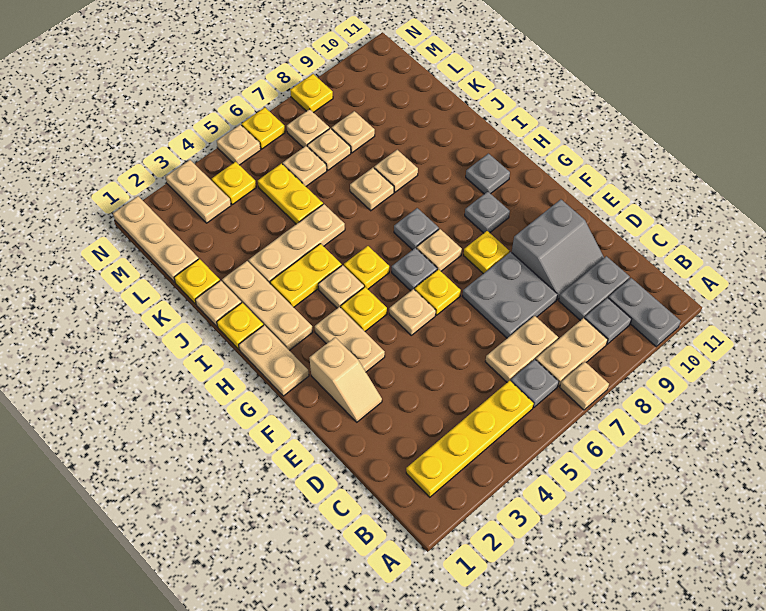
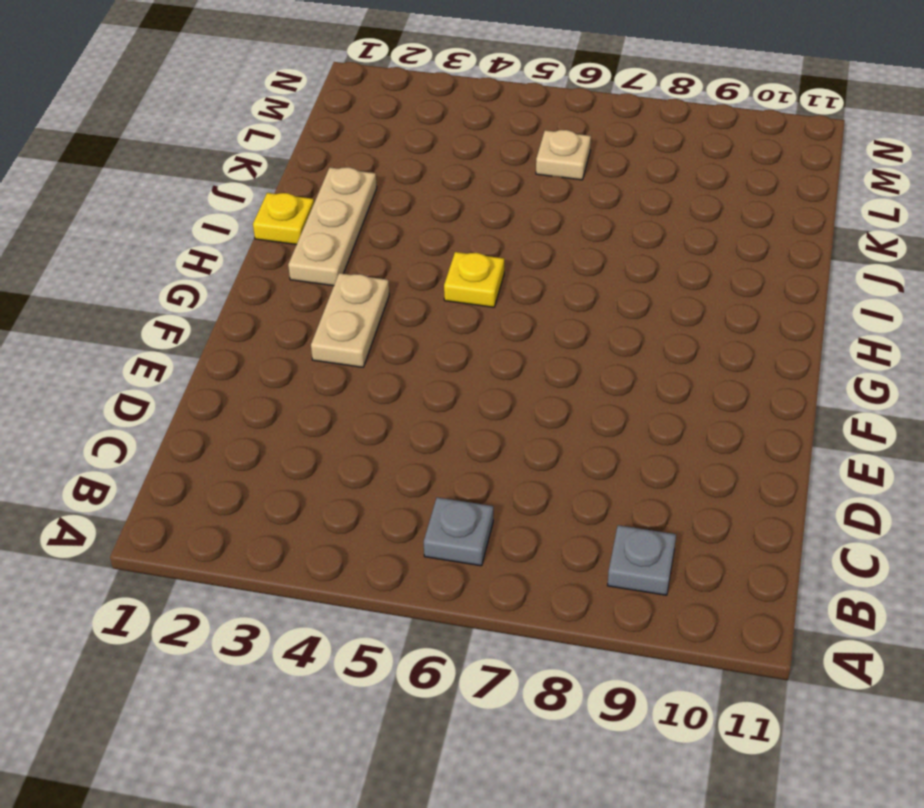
none -> tan 1x1 plate [560,362,609,410]
none -> grey 1x2 plate [609,278,681,347]
none -> yellow 1x4 plate [406,381,534,497]
none -> tan 1x2 plate [536,318,608,386]

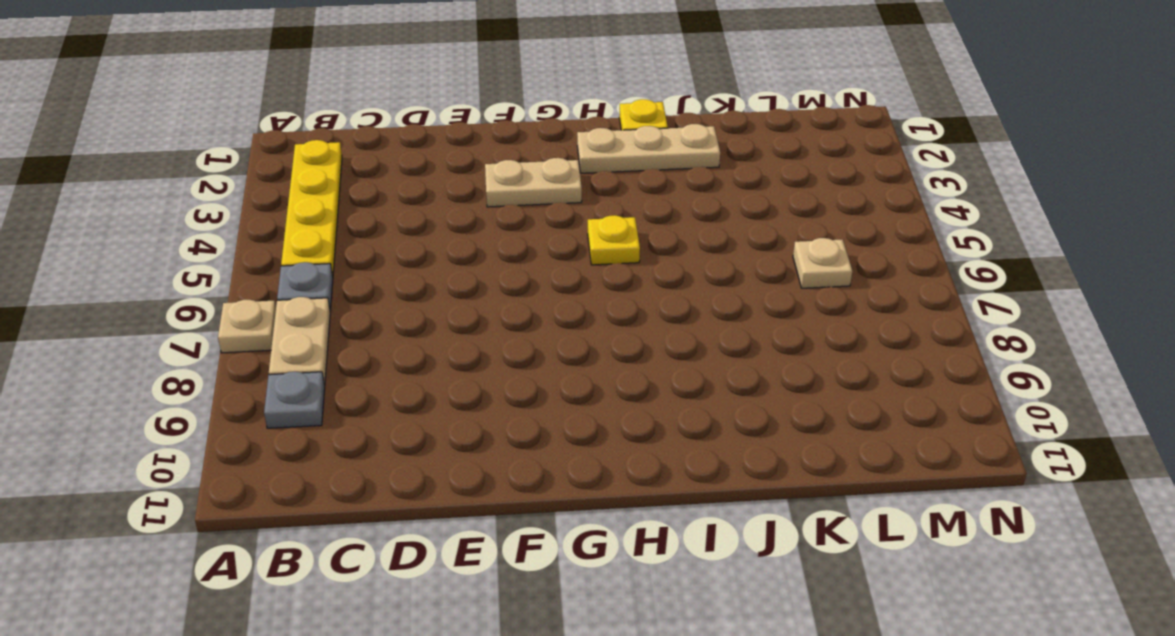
none -> grey 1x2 plate [609,278,681,347]
none -> tan 1x2 plate [485,316,558,382]
none -> grey 1x2 plate [559,256,630,321]
none -> grey 2x2 plate [462,252,558,338]

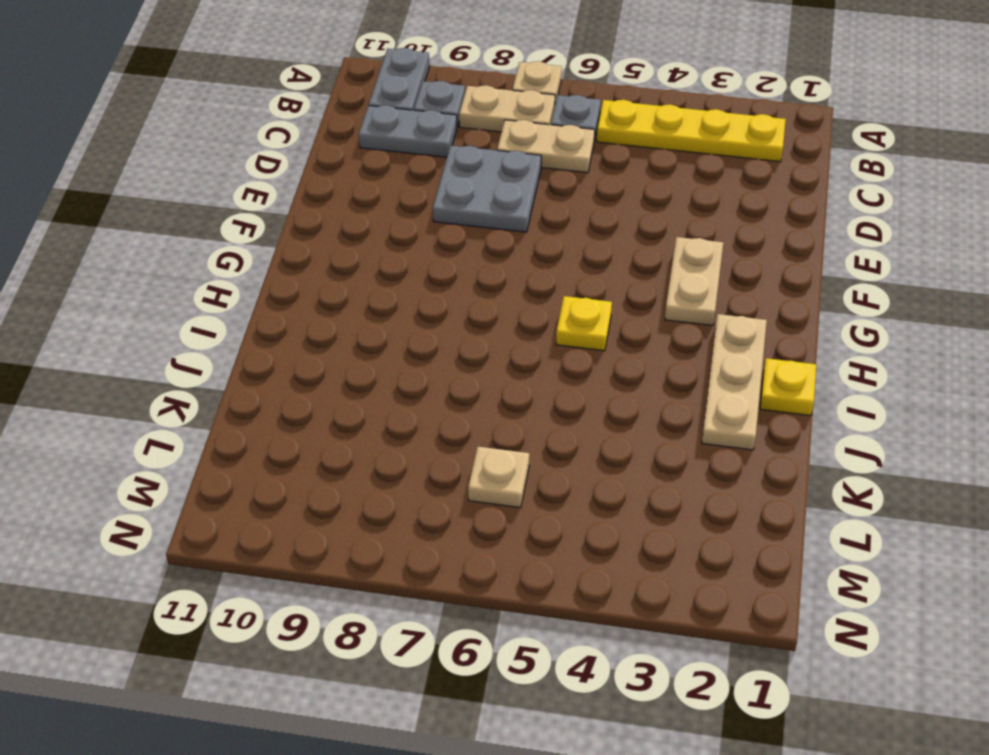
none -> grey 2x2 slope [512,199,604,300]
none -> tan 1x2 slope [310,337,382,422]
none -> tan 1x1 plate [389,289,436,335]
none -> yellow 1x1 plate [415,269,461,315]

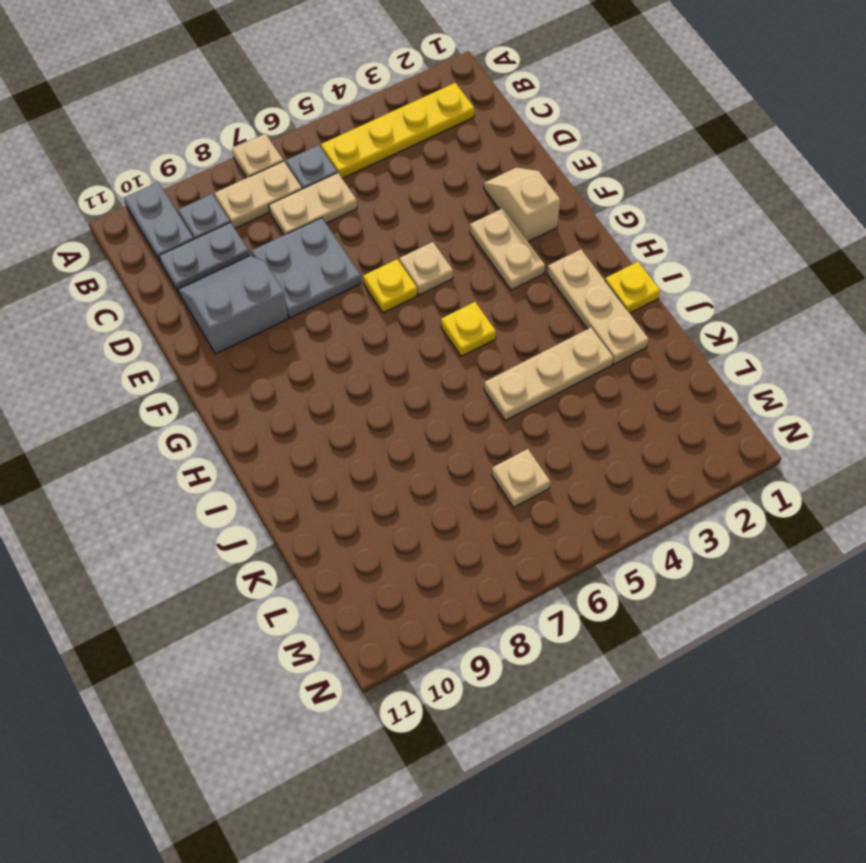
none -> yellow 1x1 plate [464,231,509,274]
none -> tan 1x2 plate [239,325,309,396]
none -> yellow 1x1 plate [341,287,387,331]
none -> grey 1x1 plate [392,248,437,291]

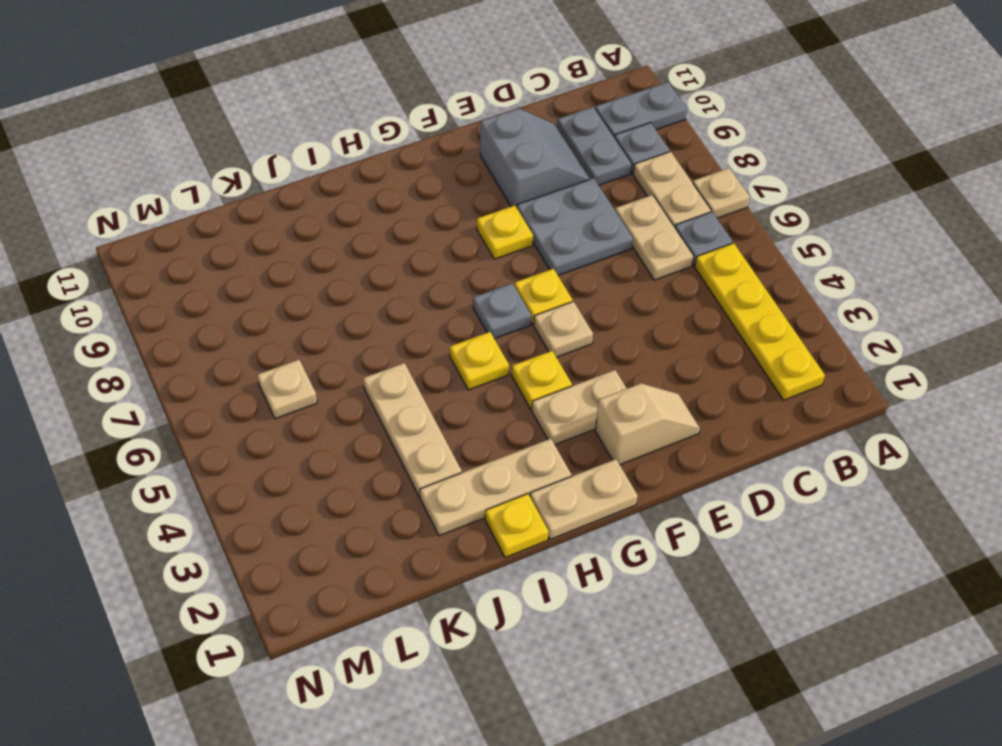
none -> tan 1x1 plate [417,229,462,271]
none -> grey 1x1 plate [465,192,510,233]
none -> tan 1x1 plate [318,265,364,308]
none -> grey 1x1 plate [394,208,439,250]

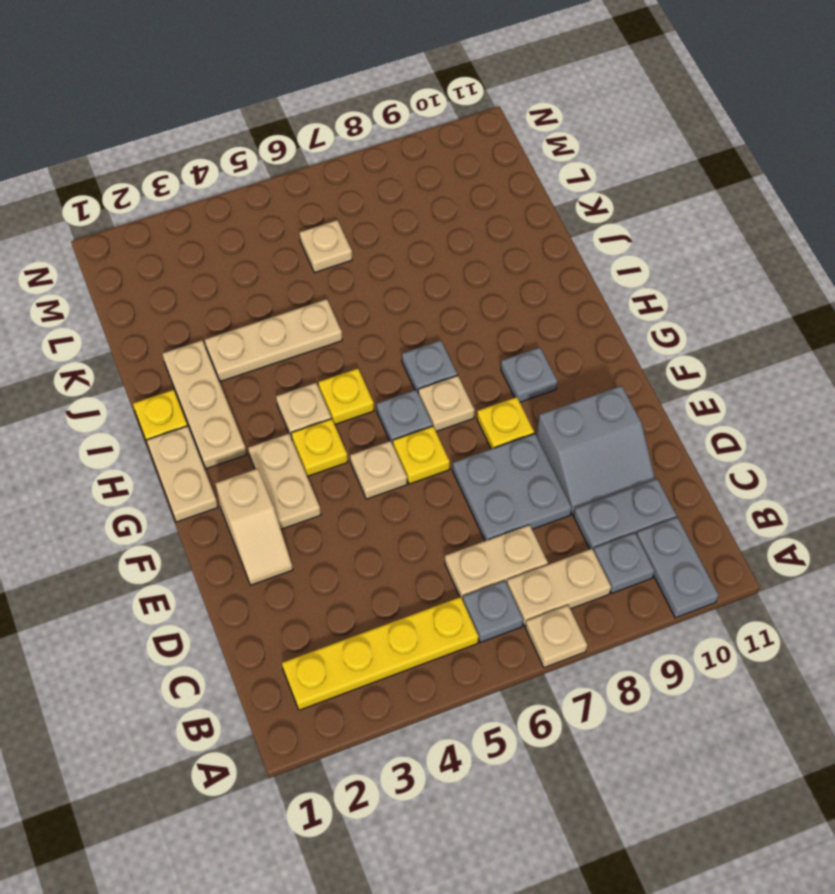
none -> grey 1x1 plate [466,154,510,194]
none -> yellow 1x2 plate [270,244,342,307]
none -> tan 1x1 plate [195,280,241,327]
none -> tan 1x1 plate [350,168,394,211]

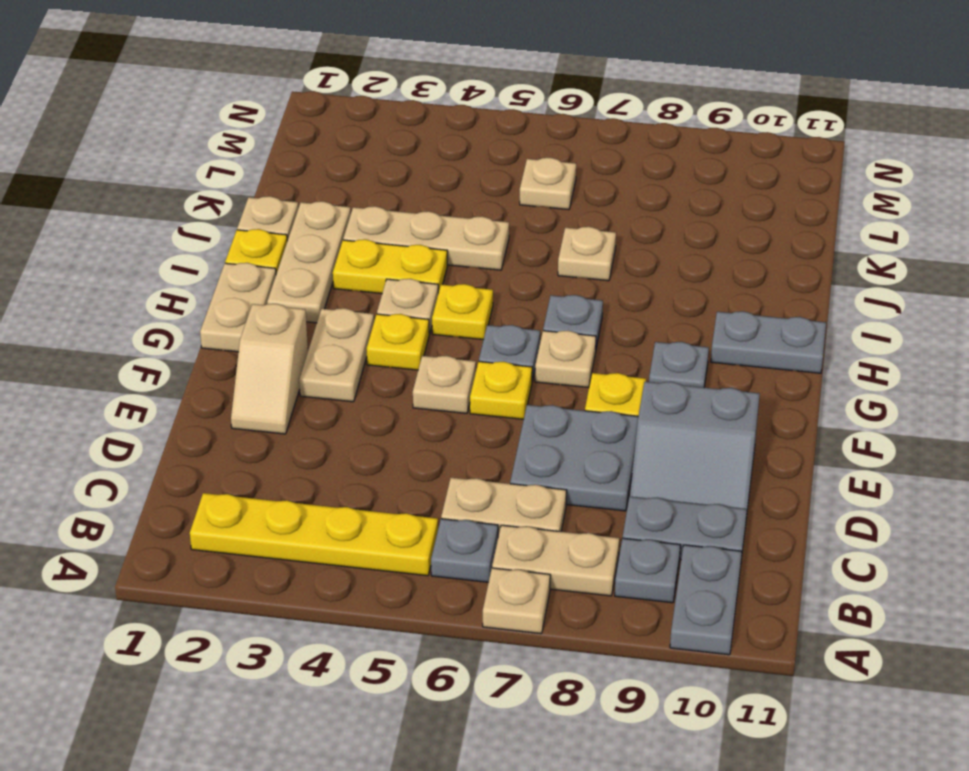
grey 1x2 plate [711,311,826,373] -> grey 1x1 plate [466,154,510,194]
none -> tan 1x1 plate [374,150,418,192]
none -> yellow 1x1 plate [174,259,220,304]
none -> yellow 1x2 plate [258,164,323,224]
none -> tan 1x3 plate [113,196,199,282]

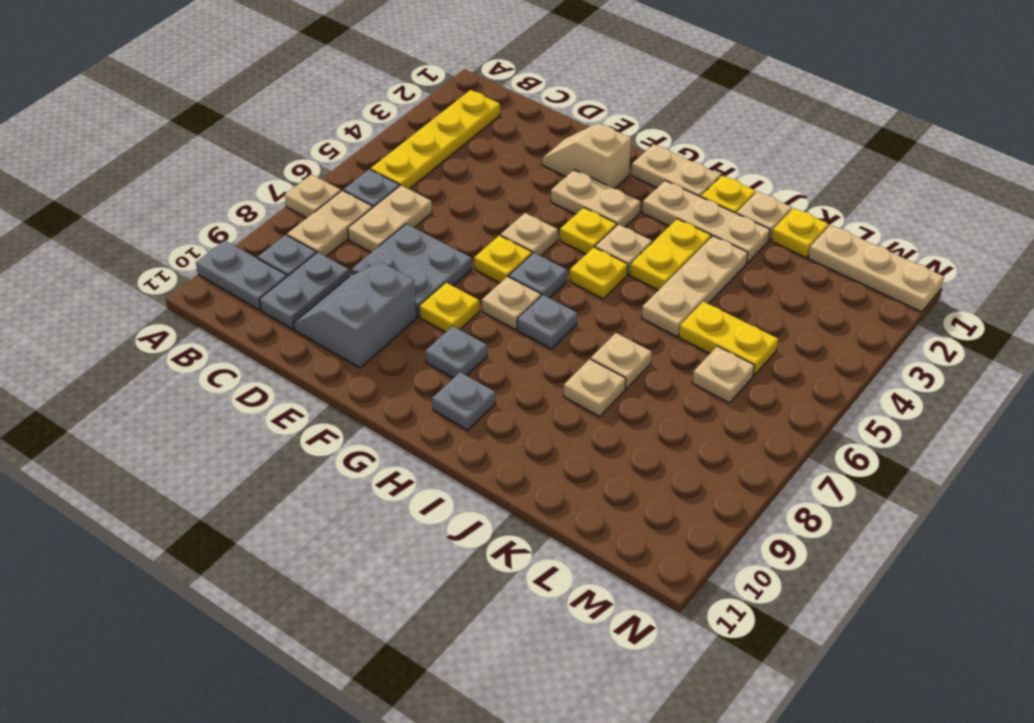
none -> tan 1x1 plate [307,128,351,170]
none -> tan 1x1 plate [332,111,375,153]
none -> tan 1x2 plate [166,160,231,223]
none -> yellow 1x1 plate [212,162,256,205]

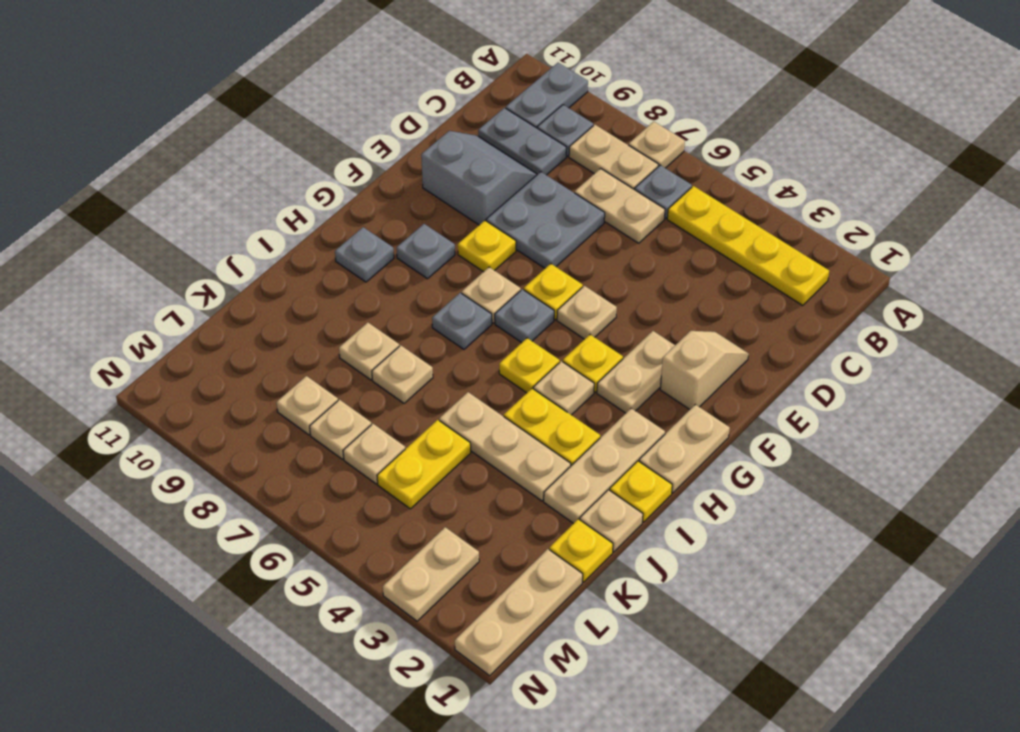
none -> yellow 1x1 plate [212,162,256,205]
none -> tan 1x1 plate [287,109,329,148]
none -> tan 1x1 plate [217,125,261,165]
none -> yellow 1x1 plate [242,108,285,149]

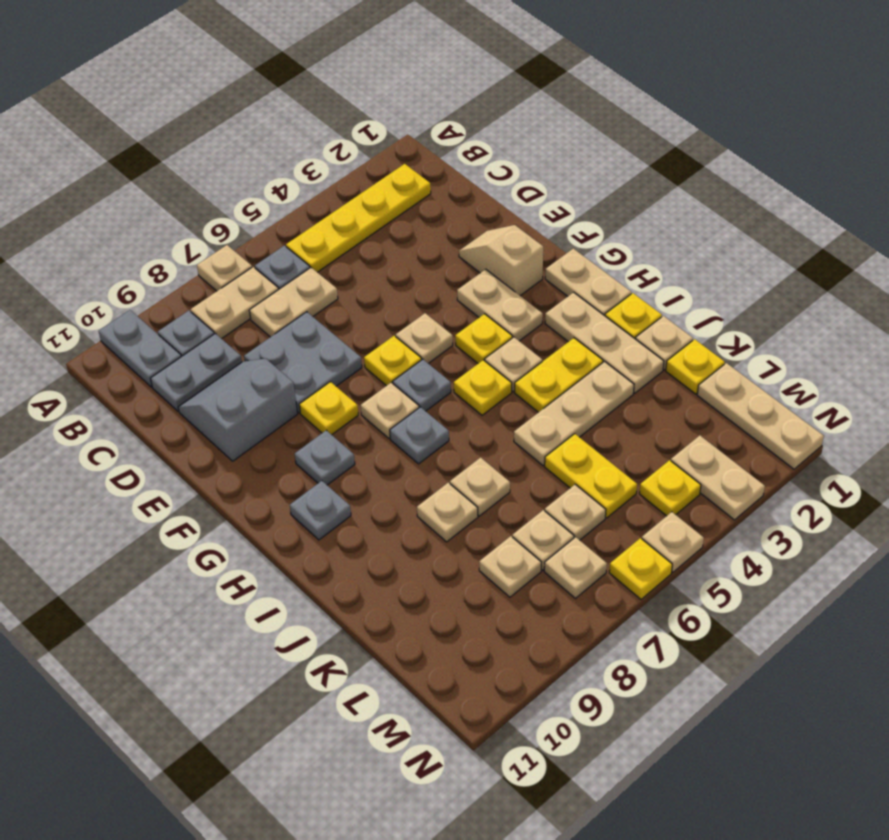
none -> yellow 1x1 plate [290,74,333,113]

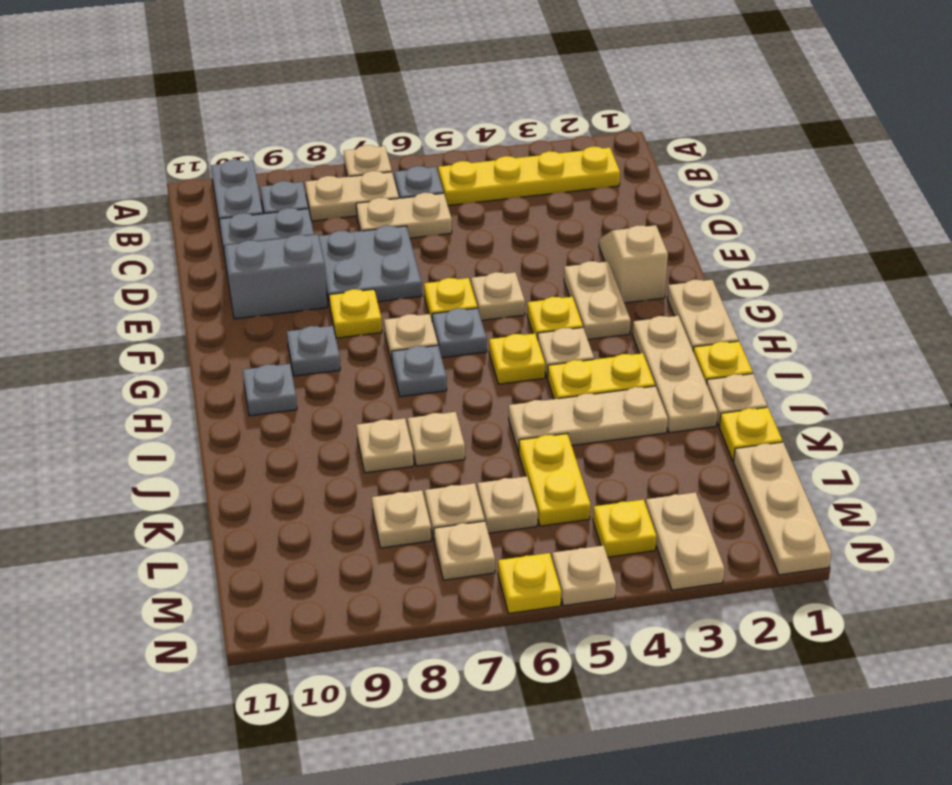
none -> yellow 1x1 plate [290,74,333,113]

